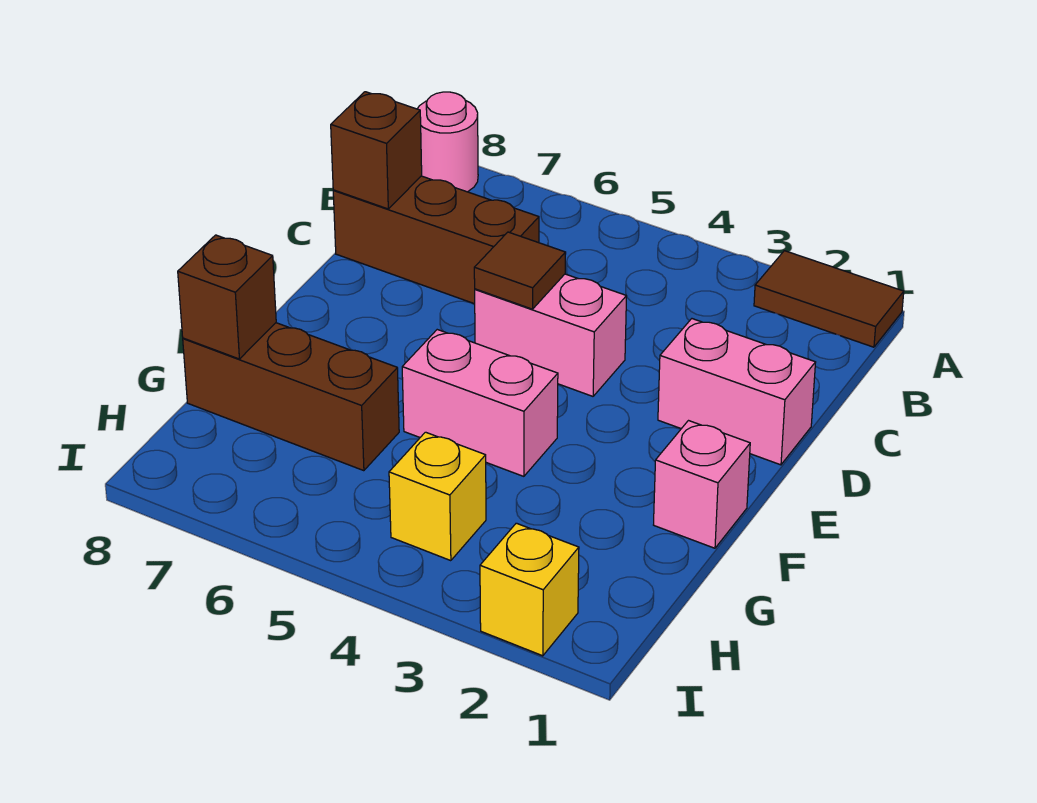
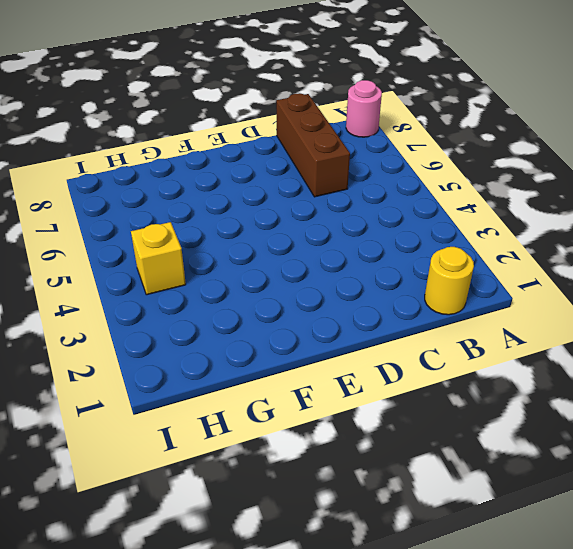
yellow 1x1 round brick [425,247,474,315] -> none
none -> brown 1x2 tile [754,251,904,347]
none -> pink 1x2 brick [658,319,816,465]
none -> pink 1x2 brick [475,274,627,396]

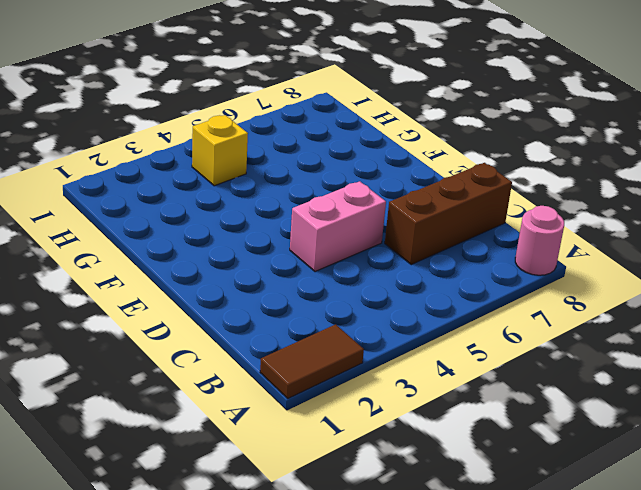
none -> pink 1x2 brick [658,319,816,465]
none -> pink 1x1 brick [654,421,750,548]
none -> pink 1x2 brick [402,330,558,476]

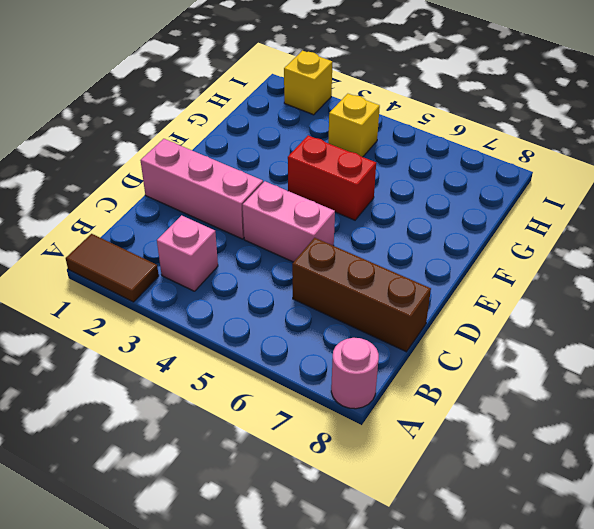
pink 1x1 brick [157,215,218,291] -> pink 1x1 brick moved to [654,421,750,548]
pink 1x3 brick [140,139,263,239] -> pink 1x2 brick [658,319,816,465]
red 1x2 brick [288,136,376,220] -> pink 1x2 brick [402,330,558,476]
none -> brown 1x3 brick [183,323,399,471]
none -> brown 1x1 brick [331,92,422,209]
none -> brown 1x1 tile [474,232,566,309]

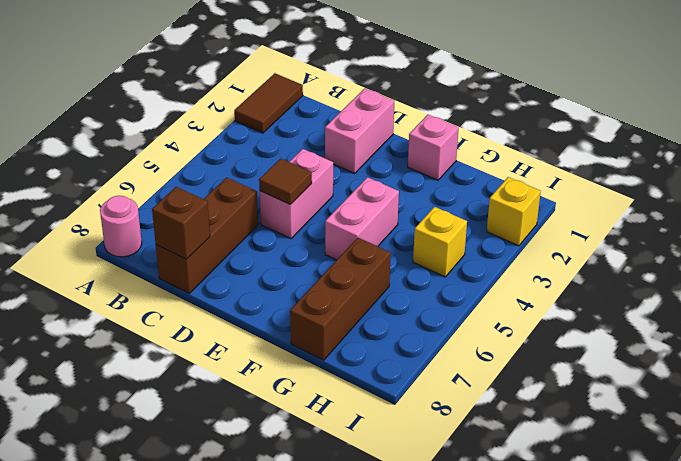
none -> brown 1x1 brick [178,235,276,359]

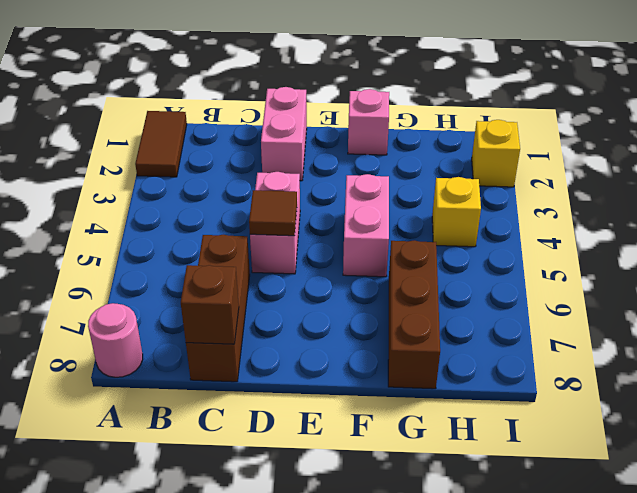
none -> brown 1x1 brick [178,235,276,359]

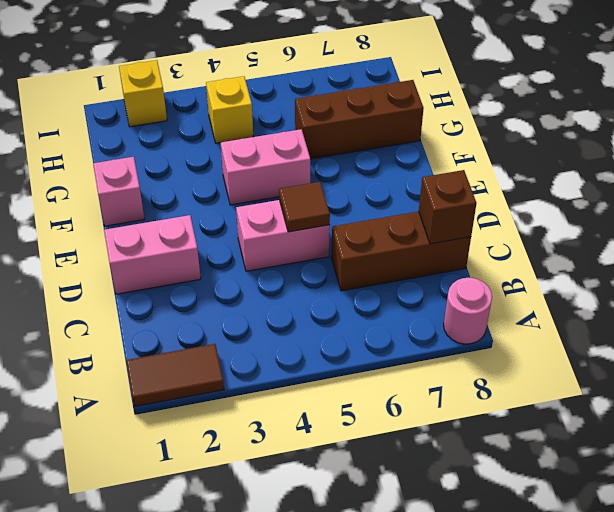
none -> brown 1x1 brick [178,235,276,359]

